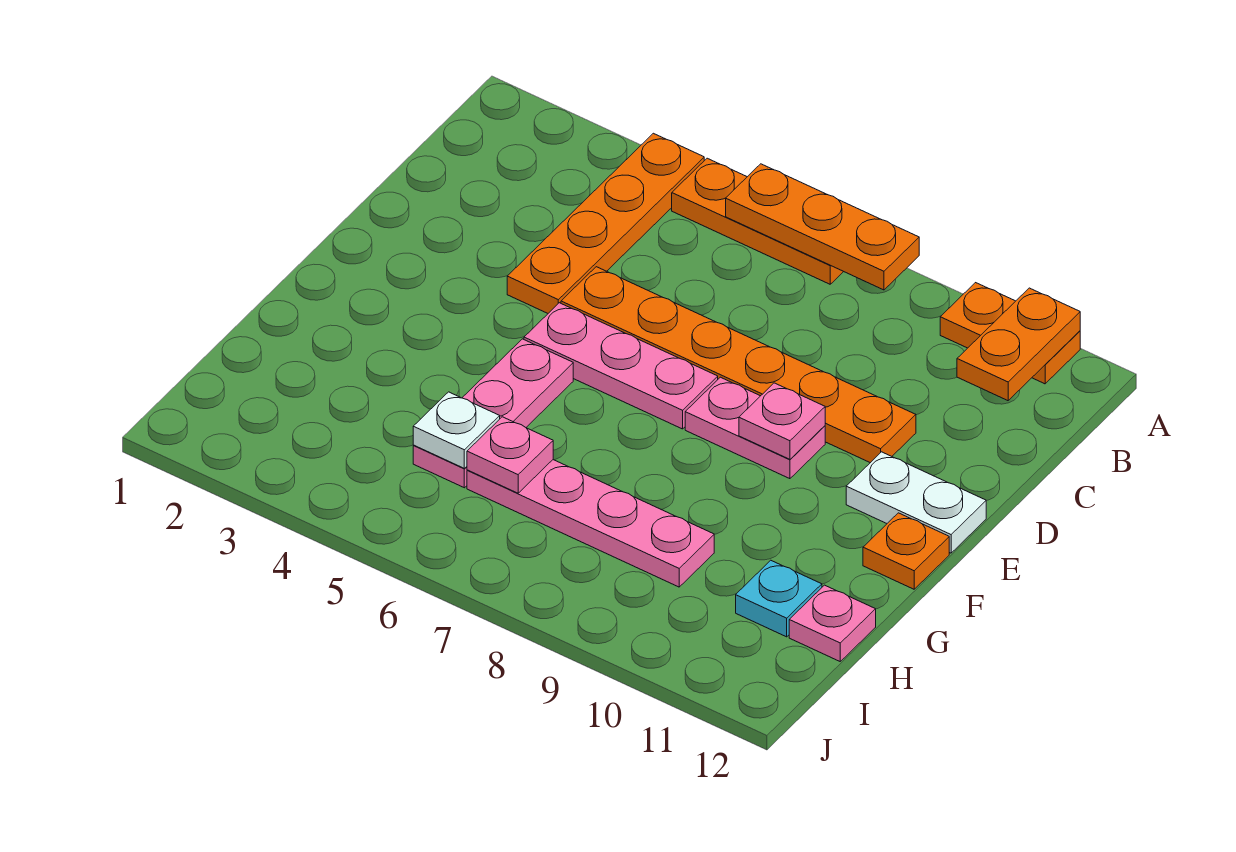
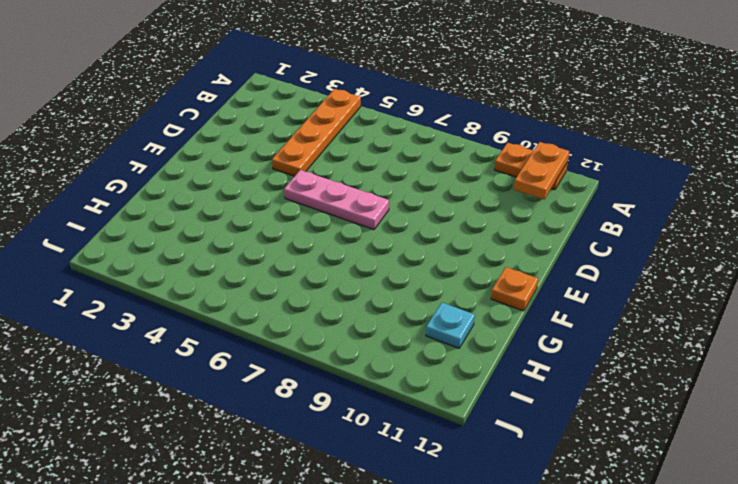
none -> orange 1x3 plate [672,158,843,284]
none -> orange 1x6 plate [561,267,916,463]
none -> pink 1x2 plate [685,377,825,479]

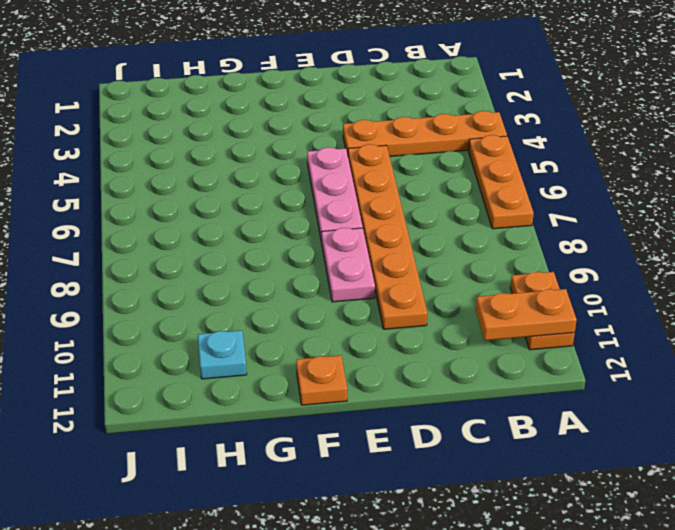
none -> white 1x2 plate [846,452,986,553]
none -> pink 1x3 plate [413,339,573,488]
none -> pink 1x4 plate [467,460,714,587]

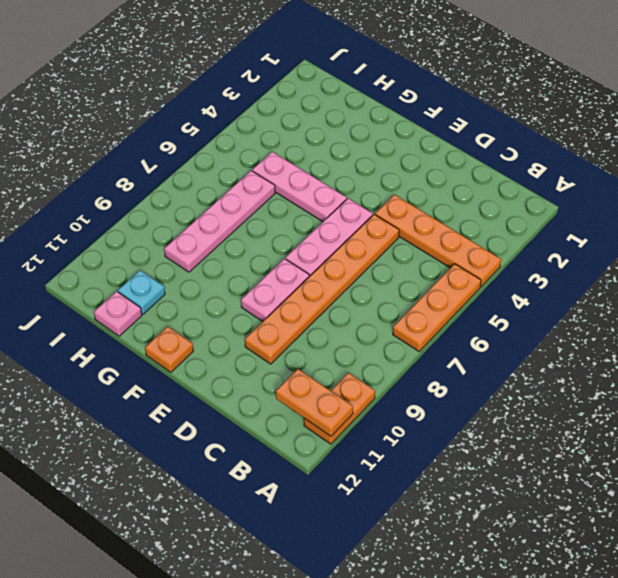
none -> white 1x2 plate [846,452,986,553]
none -> orange 1x3 plate [726,164,919,290]
none -> pink 1x1 plate [739,383,825,459]

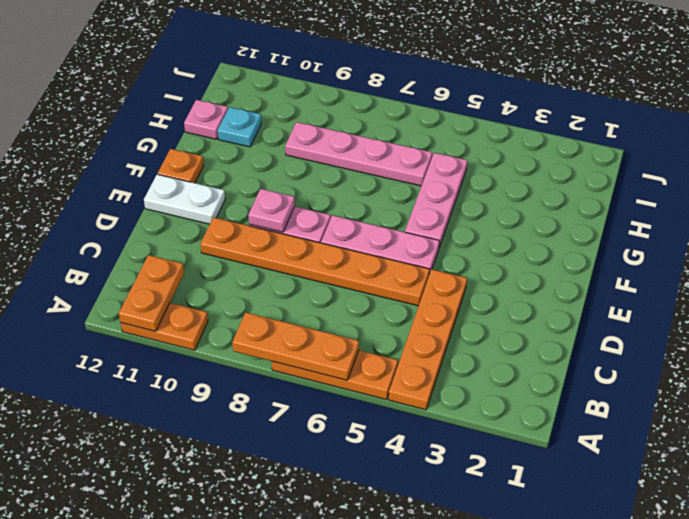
none -> white 1x1 plate [413,392,500,468]
none -> pink 1x1 plate [467,417,553,493]

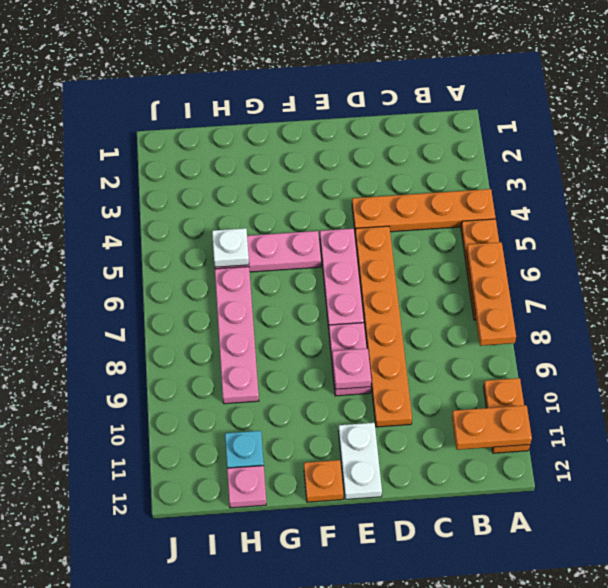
none -> pink 1x1 plate [467,417,553,493]

